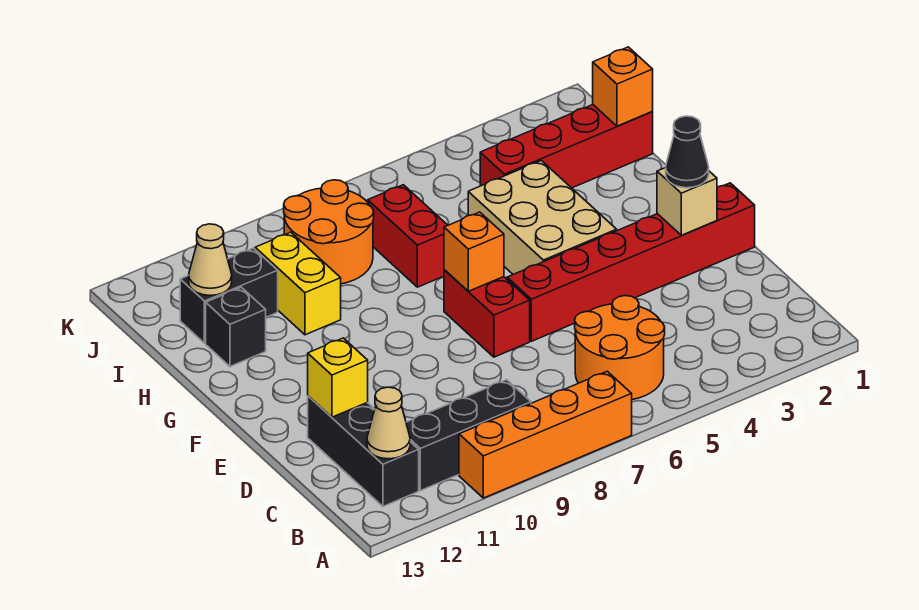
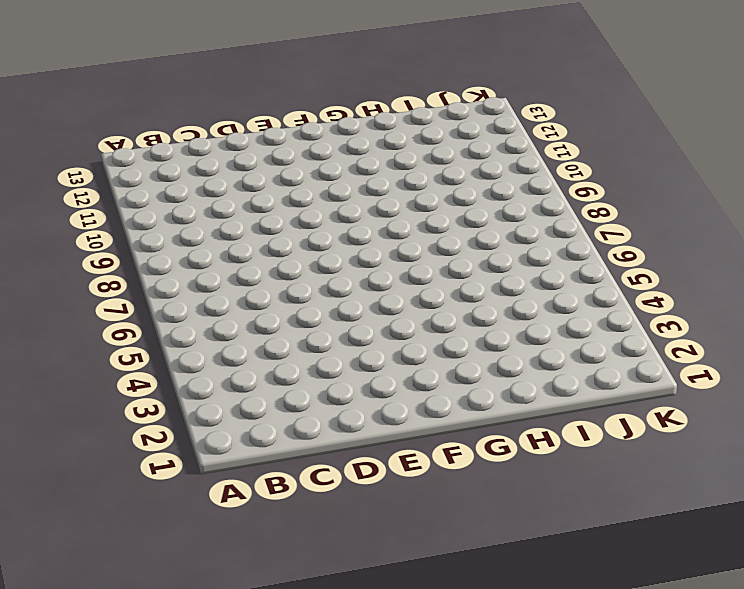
none -> orange 1x4 brick [459,371,632,498]
none -> orange 2x2 round brick [575,296,665,400]
none -> black 1x3 brick [406,380,531,491]

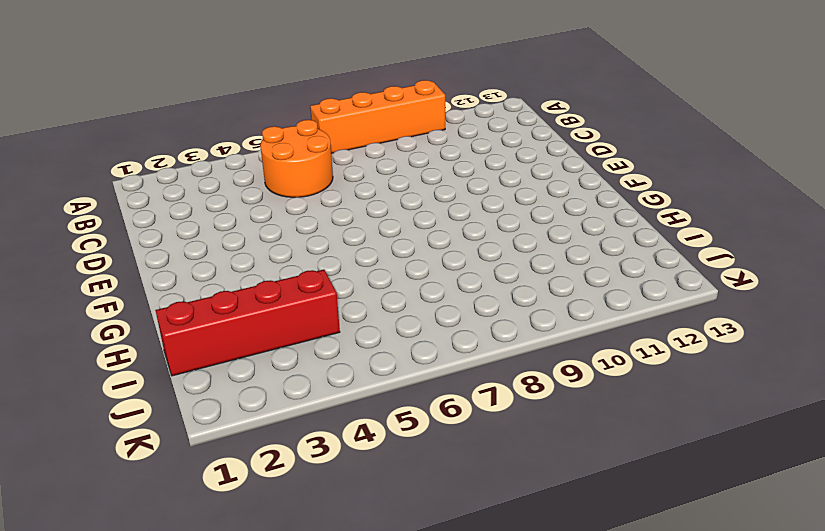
none -> black 1x3 brick [406,380,531,491]
none -> black 1x3 brick [308,396,419,506]
none -> red 1x6 brick [507,183,755,341]

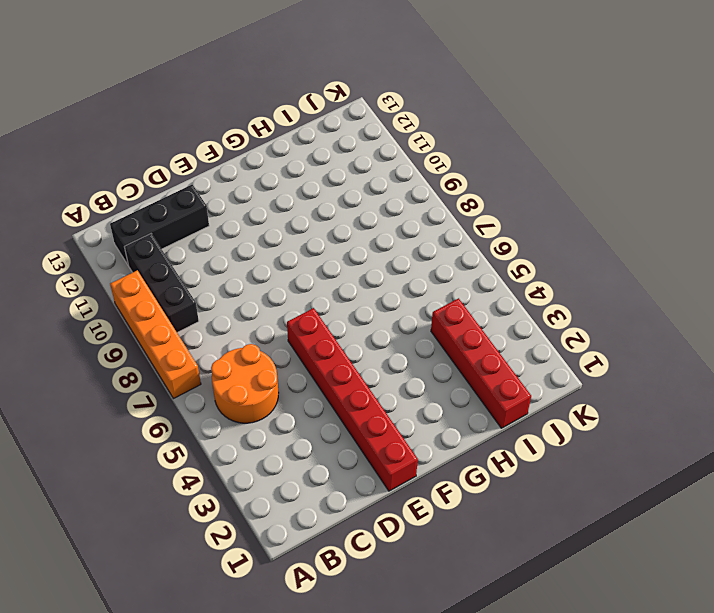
none -> red 1x2 brick [444,270,530,357]
none -> tan 2x3 brick [468,161,617,274]
none -> red 1x2 brick [368,185,448,287]

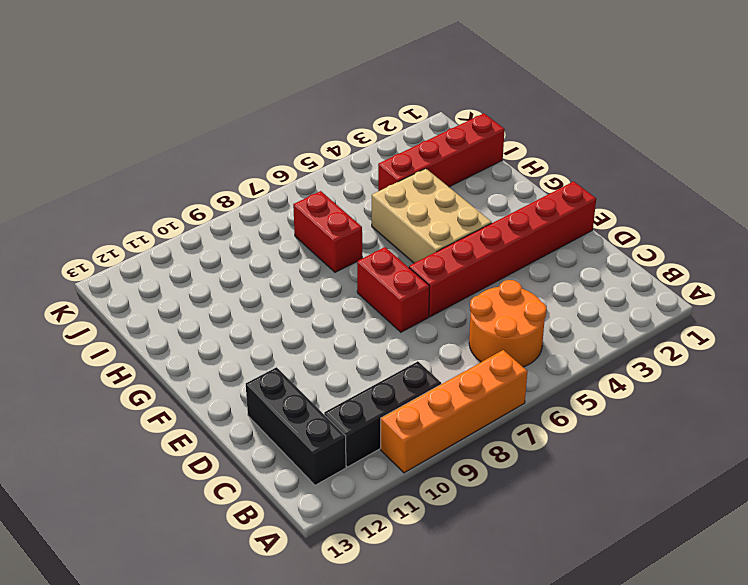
none -> yellow 1x2 brick [255,232,341,335]
none -> black 1x1 brick [206,287,266,366]
none -> orange 2x2 round brick [284,180,374,284]

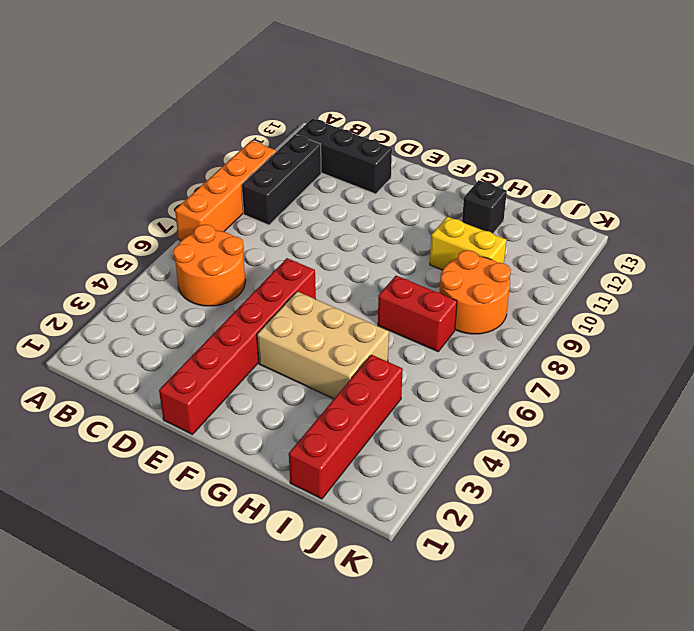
none -> red 1x2 brick [444,270,530,357]
none -> black 1x2 brick [180,248,278,343]
none -> tan 1x1 cone [367,387,410,459]

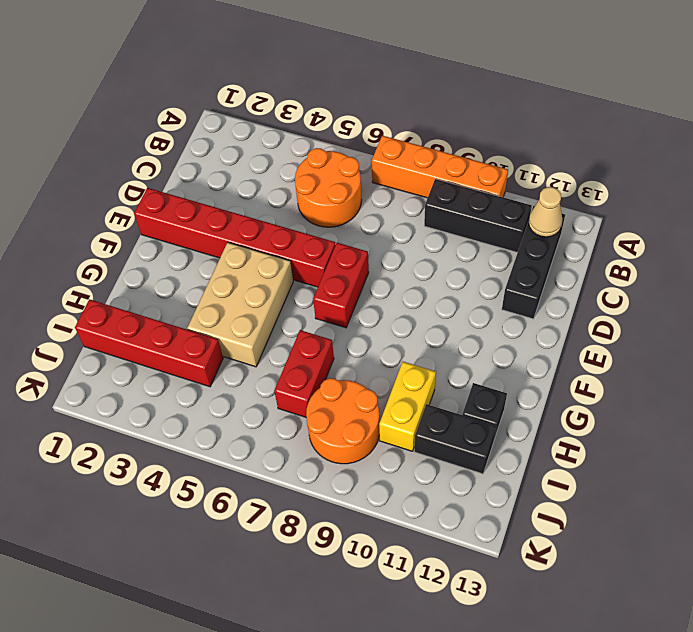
none -> yellow 1x1 brick [308,338,368,417]
none -> tan 1x1 brick [657,168,717,235]
none -> orange 1x1 brick [444,212,504,291]

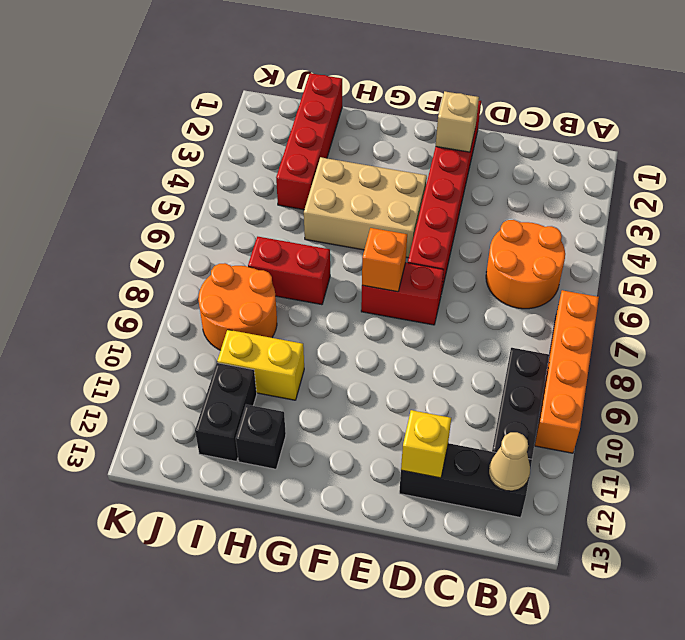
none -> orange 1x1 brick [593,47,653,126]
none -> tan 1x1 cone [189,224,232,296]
none -> black 1x1 cone [666,116,709,188]

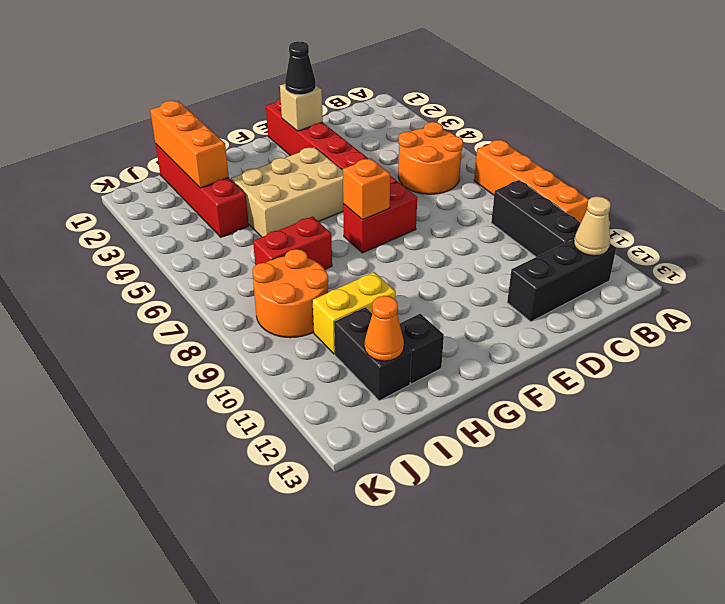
orange 1x3 brick [150,101,229,188] -> orange 1x1 brick [593,47,653,126]
orange 1x1 cone [365,296,404,361] -> tan 1x1 cone [189,224,232,296]
none -> yellow 1x1 brick [308,338,368,417]

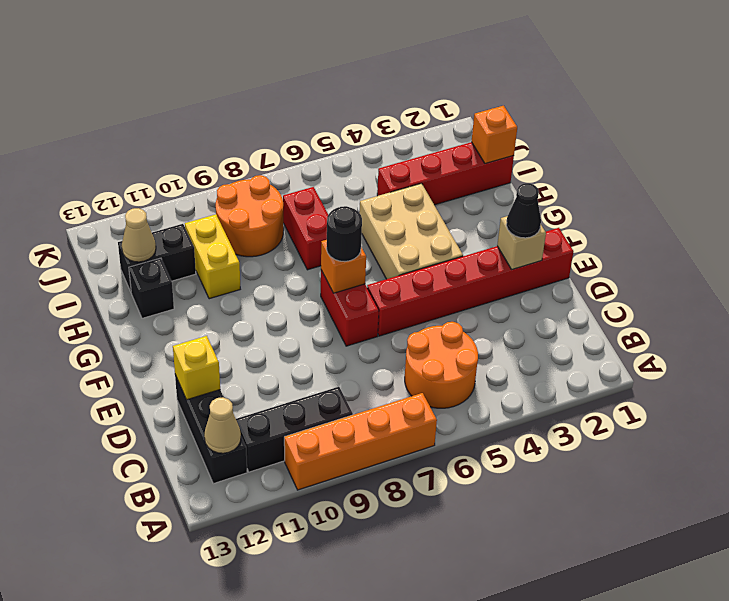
black 1x1 round brick [327,206,362,262] -> none

